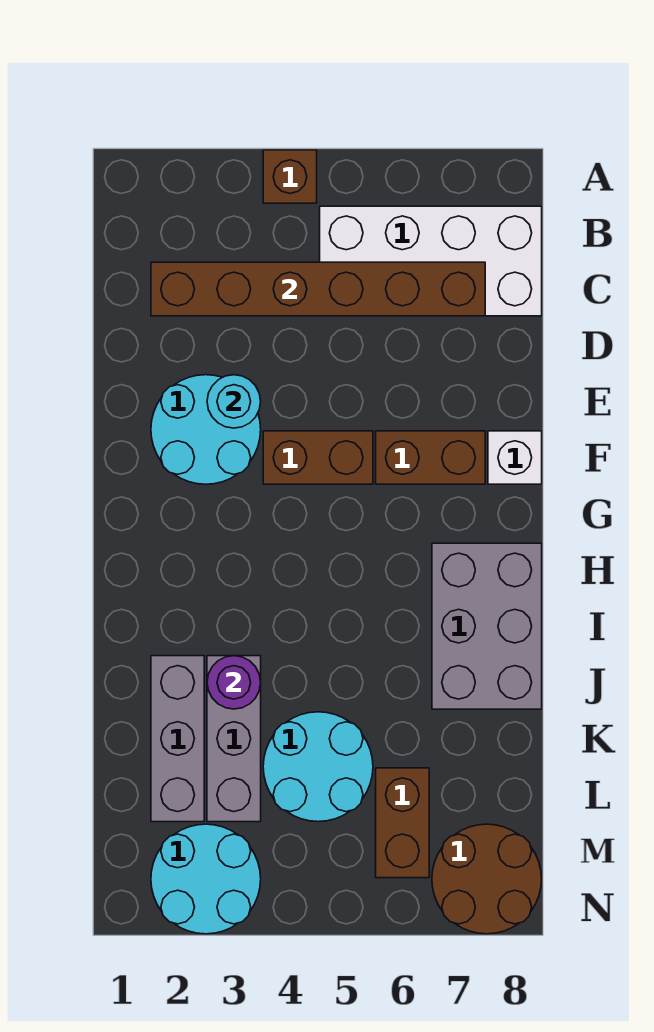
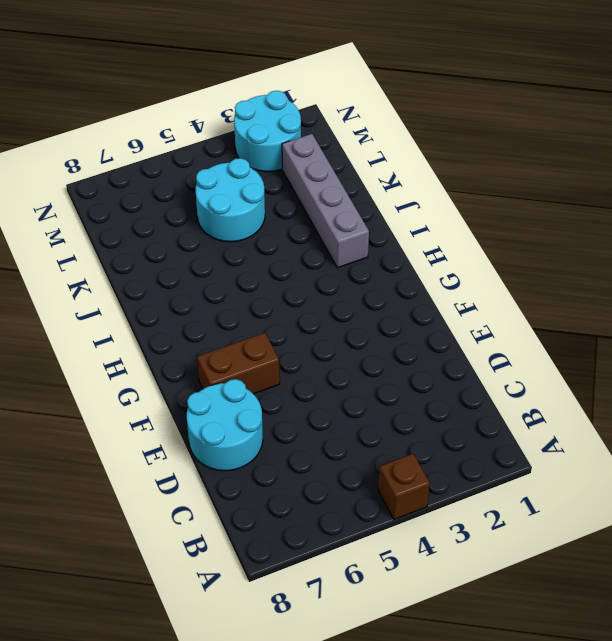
cyan 2x2 round brick [187,379,263,471] -> cyan 2x2 round brick moved to [151,375,261,484]
grey 1x4 brick [282,134,369,268] -> grey 1x3 brick [151,656,204,822]
none -> white 2x4 brick [320,206,542,316]
none -> brown 1x2 brick [263,431,373,484]
none -> white 1x1 brick [488,431,542,484]

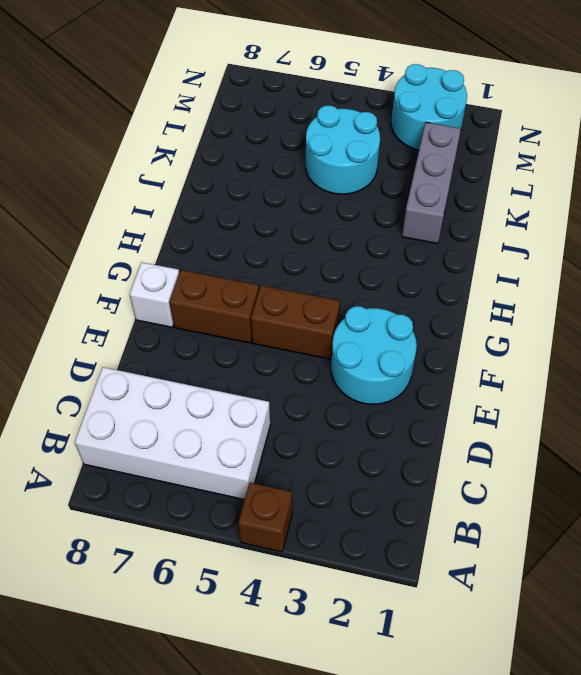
none -> grey 2x3 brick [432,543,542,709]
none -> grey 1x3 brick [207,656,261,822]
none -> brown 1x2 brick [376,768,429,878]

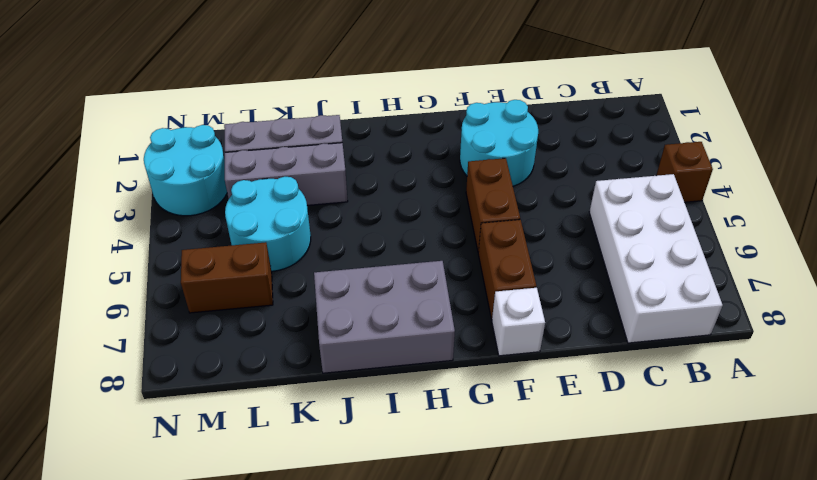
none -> brown 2x2 round brick [432,824,542,934]
none -> brown 1x6 brick [151,262,485,316]
none -> cyan 1x1 round brick [207,375,261,428]

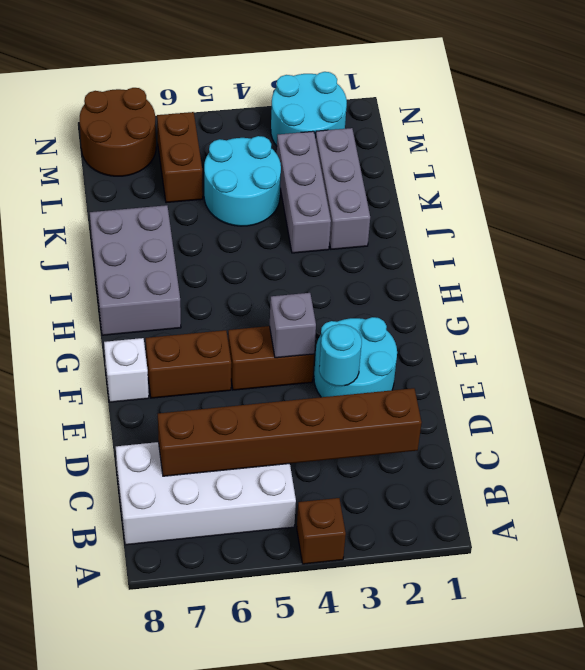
grey 1x1 brick [270,293,316,358] -> none
none -> purple 1x1 round brick [207,656,261,709]

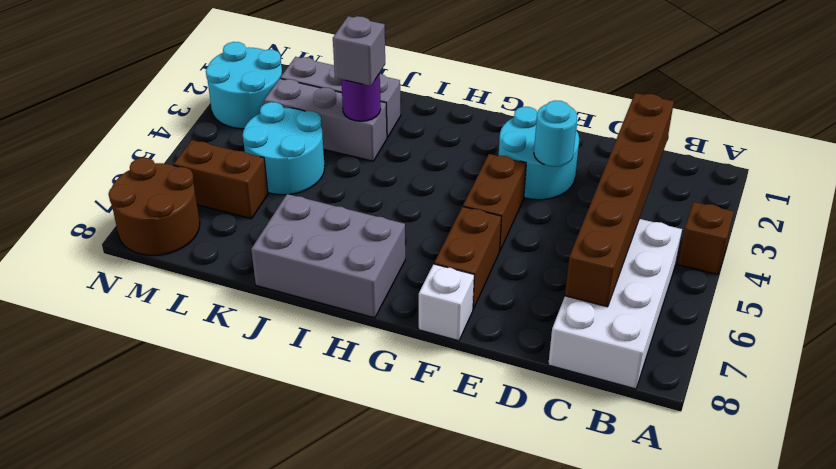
grey 1x1 brick [333,16,385,86] -> none

